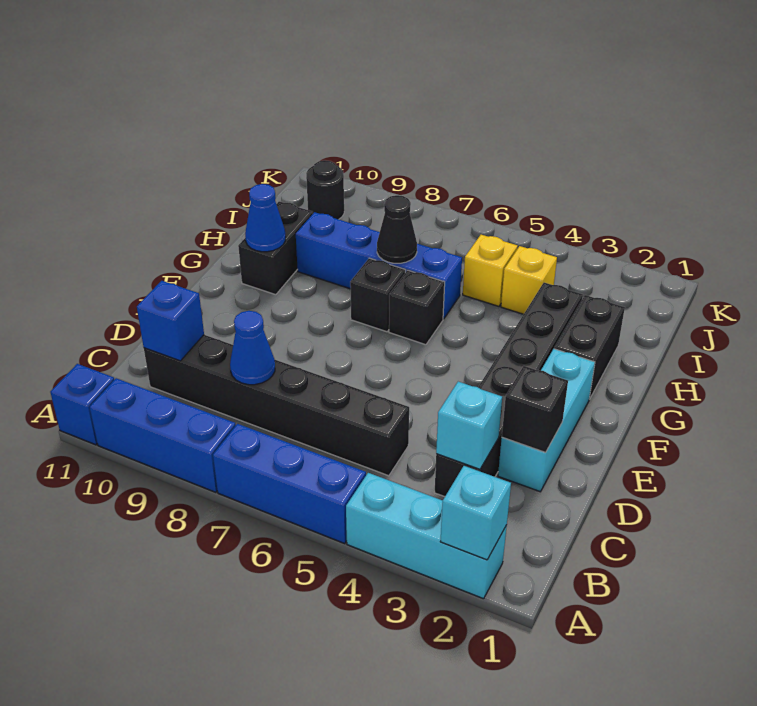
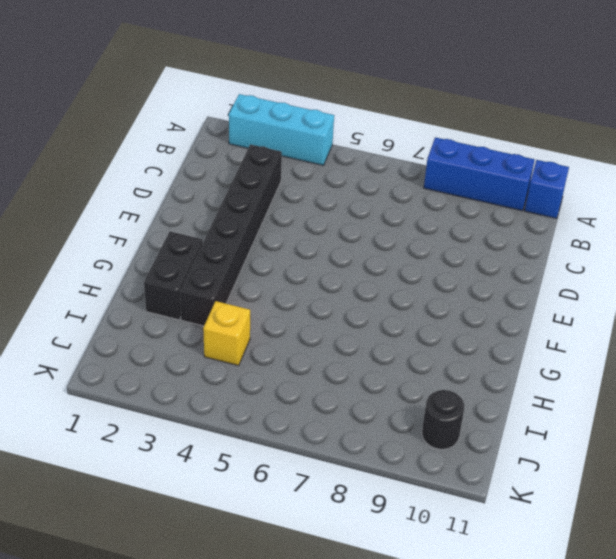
none -> blue 1x3 brick [213,424,366,543]
none -> black 1x6 brick [144,335,409,476]
none -> cyan 1x3 brick [498,349,595,492]

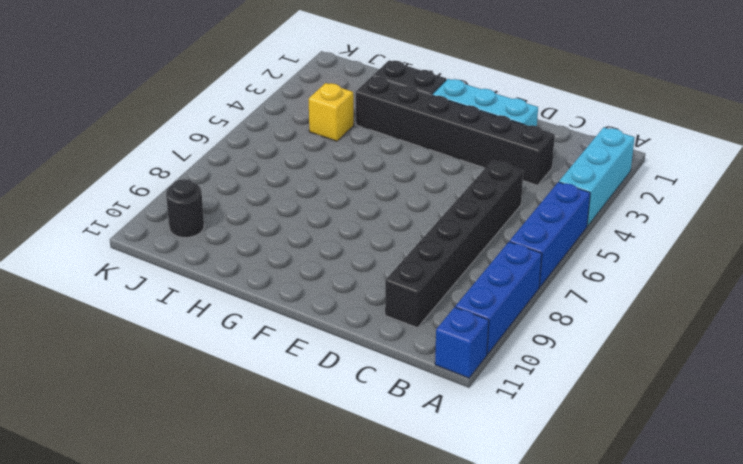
none -> black 1x1 brick [389,270,445,345]
none -> black 1x1 brick [350,258,405,332]
none -> black 1x2 brick [238,201,313,295]

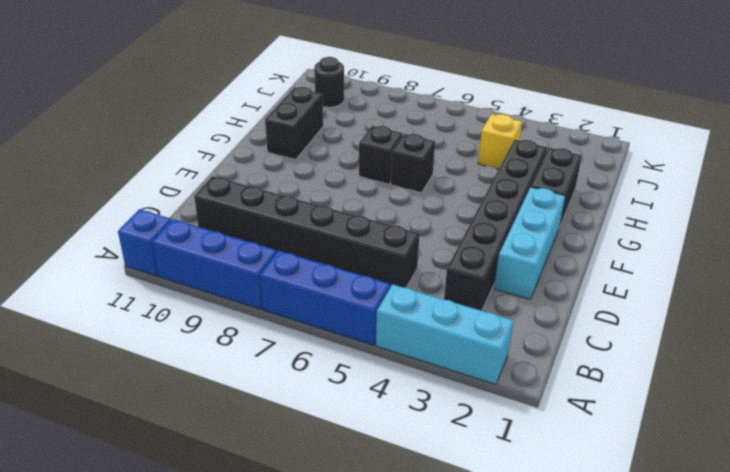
none -> blue 1x4 brick [296,212,462,319]
none -> yellow 1x1 brick [463,235,518,306]
none -> cyan 1x1 brick [440,466,511,560]

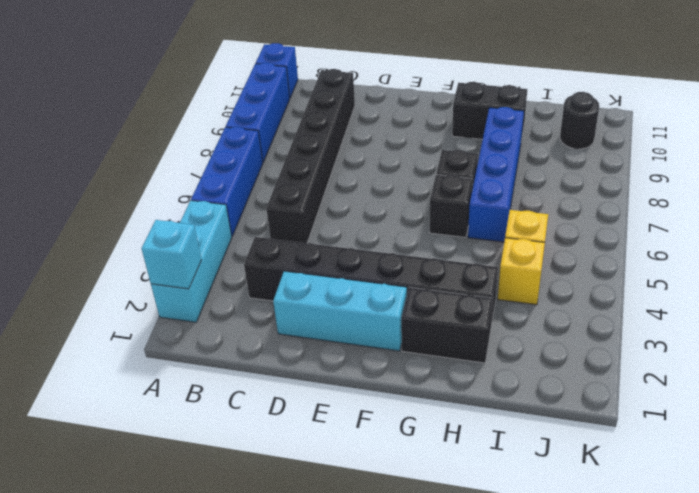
none -> cyan 1x1 brick [436,382,502,469]
none -> blue 1x1 cone [230,311,275,385]
none -> blue 1x1 brick [137,281,204,361]

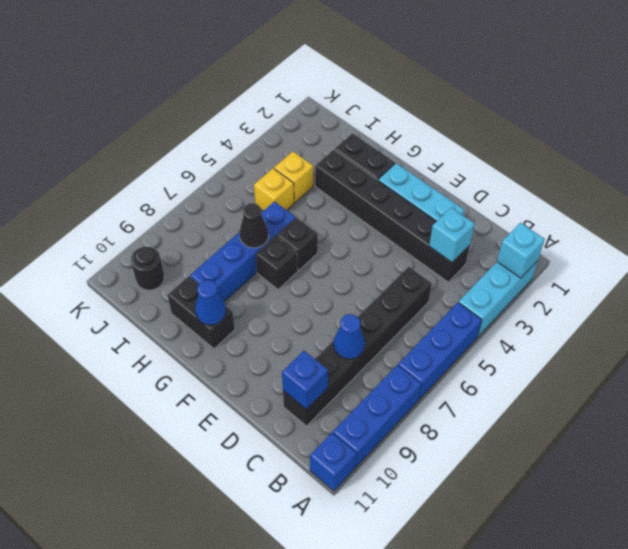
none -> black 1x1 brick [502,366,568,453]

